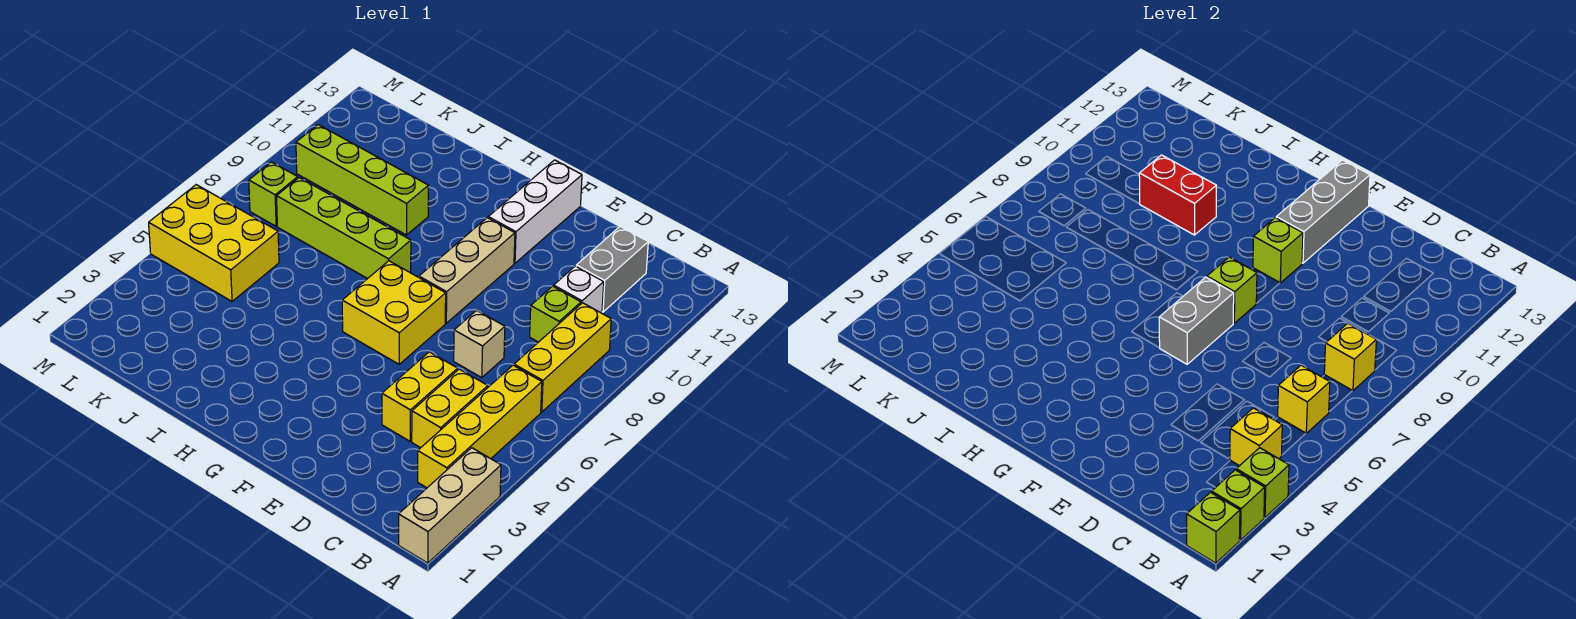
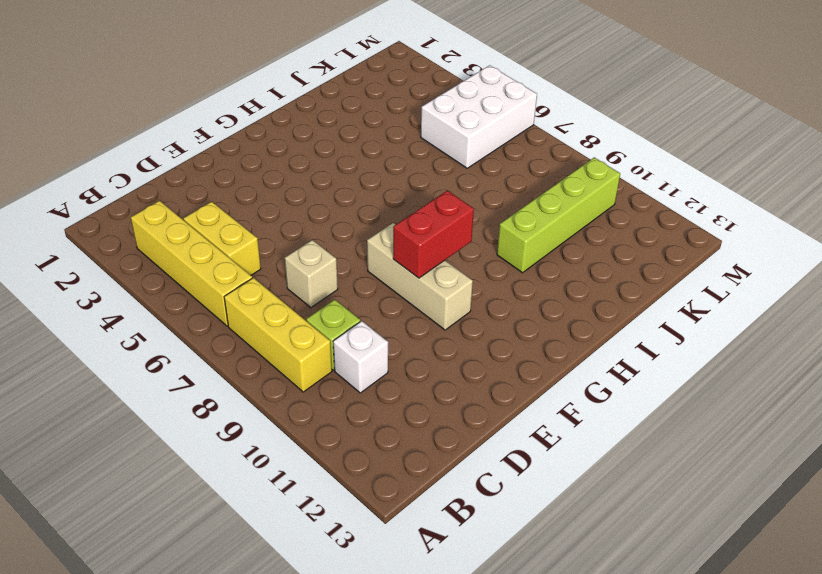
red 1x2 brick [393,190,474,278] -> red 1x2 brick moved to [1139,155,1216,235]
white 2x3 brick [421,65,537,168] -> yellow 2x3 brick [149,185,279,301]
none -> tan 1x3 brick [399,448,501,563]
none -> grey 1x2 brick [576,227,648,312]
none -> yellow 1x2 brick [382,352,458,441]

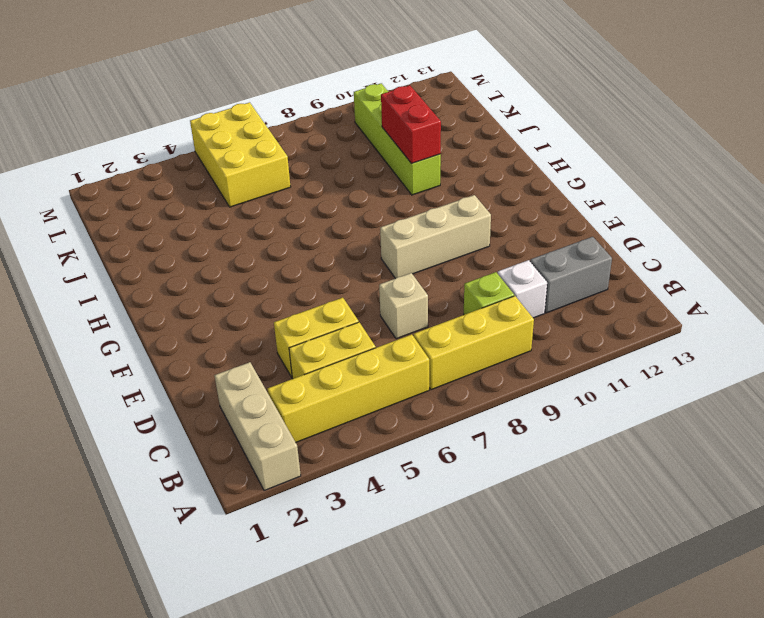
tan 1x3 brick [214,362,301,491] -> tan 1x3 brick turned to [399,448,501,563]
none -> yellow 2x2 brick [342,261,446,364]
none -> white 1x3 brick [488,160,582,263]
none -> lime 1x4 brick [277,178,411,279]

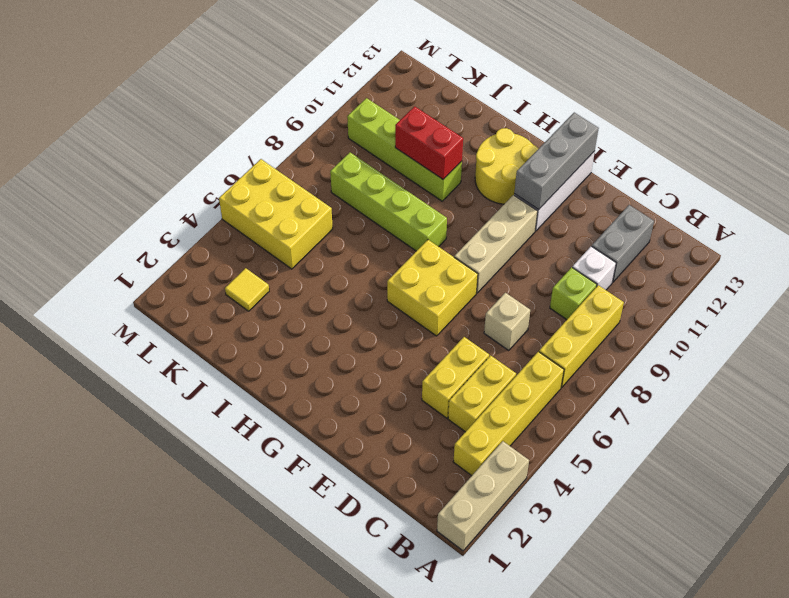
yellow 2x2 round brick [475,128,538,204] -> none
yellow 1x1 tile [225,268,269,311] -> none
none -> lime 1x1 brick [249,162,298,226]
none -> lime 1x1 brick [1187,492,1240,563]
none -> lime 1x1 brick [1212,470,1265,540]

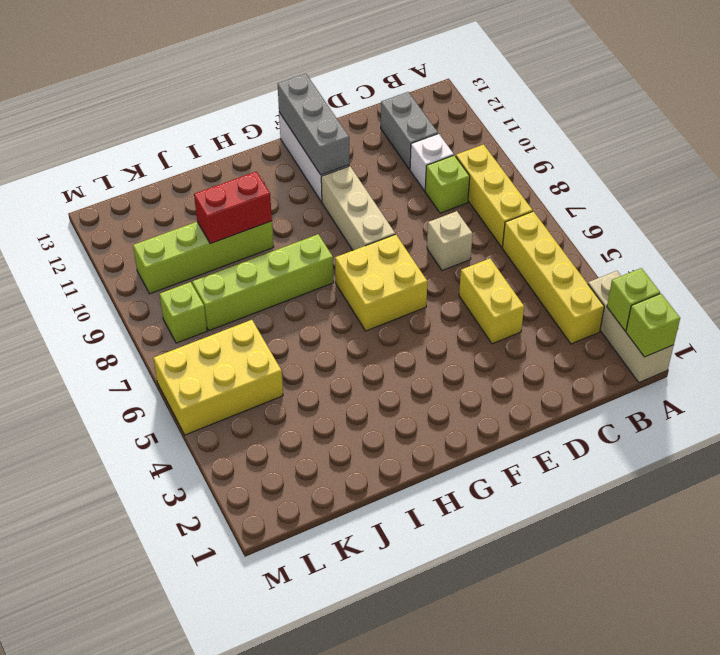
none -> yellow 1x2 brick [412,369,488,448]
none -> lime 1x1 brick [1236,448,1289,518]
none -> yellow 1x1 brick [1230,408,1282,466]

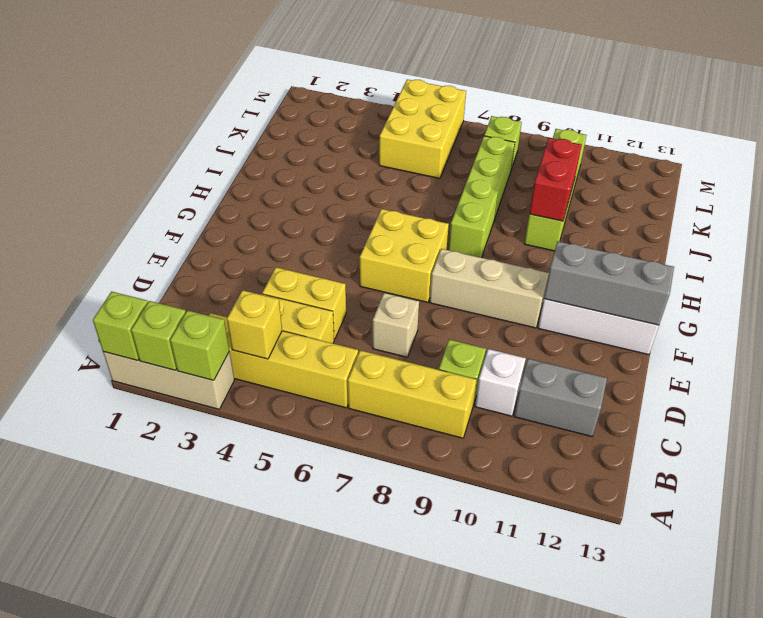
none -> yellow 1x1 brick [1278,365,1330,433]
none -> yellow 1x1 brick [1324,323,1376,391]
none -> grey 1x2 brick [1159,277,1234,364]

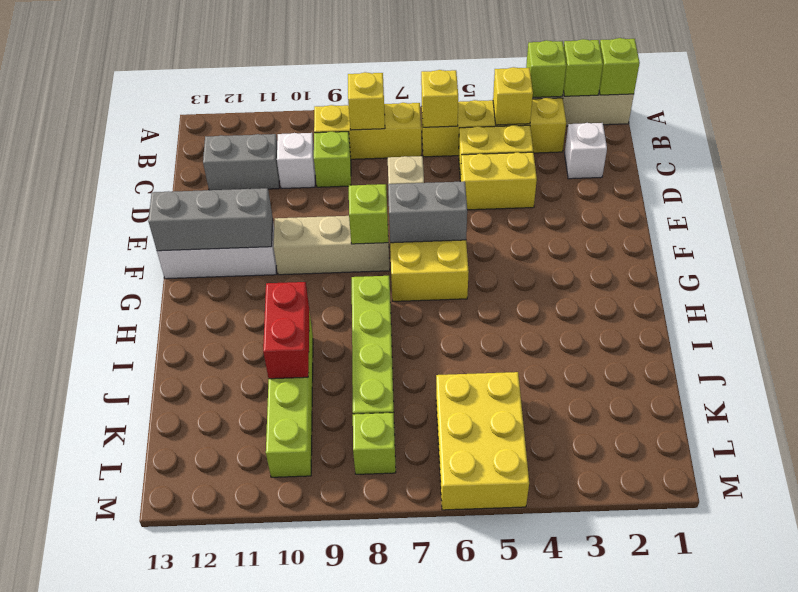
white 1x1 brick [565,123,607,179] -> none
none -> lime 1x1 brick [1253,218,1303,283]

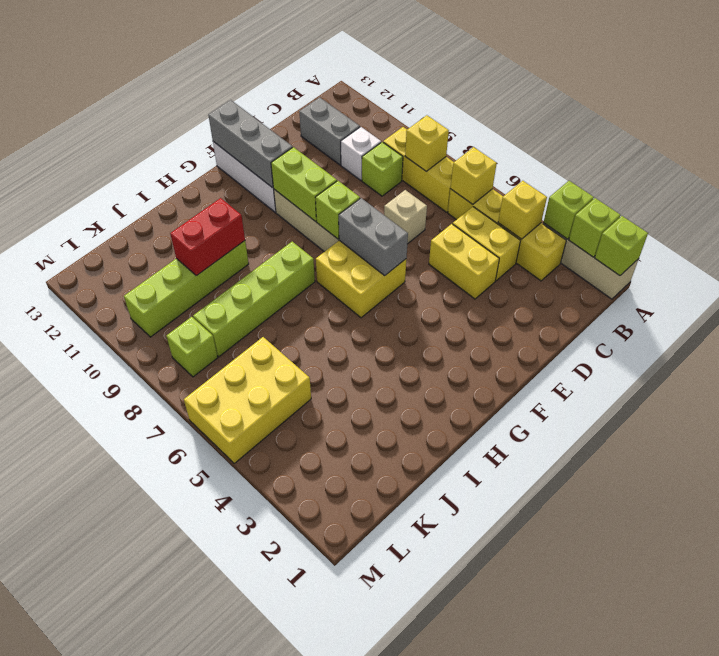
lime 1x2 brick [271,147,337,222] -> lime 1x1 brick [1253,218,1303,283]

